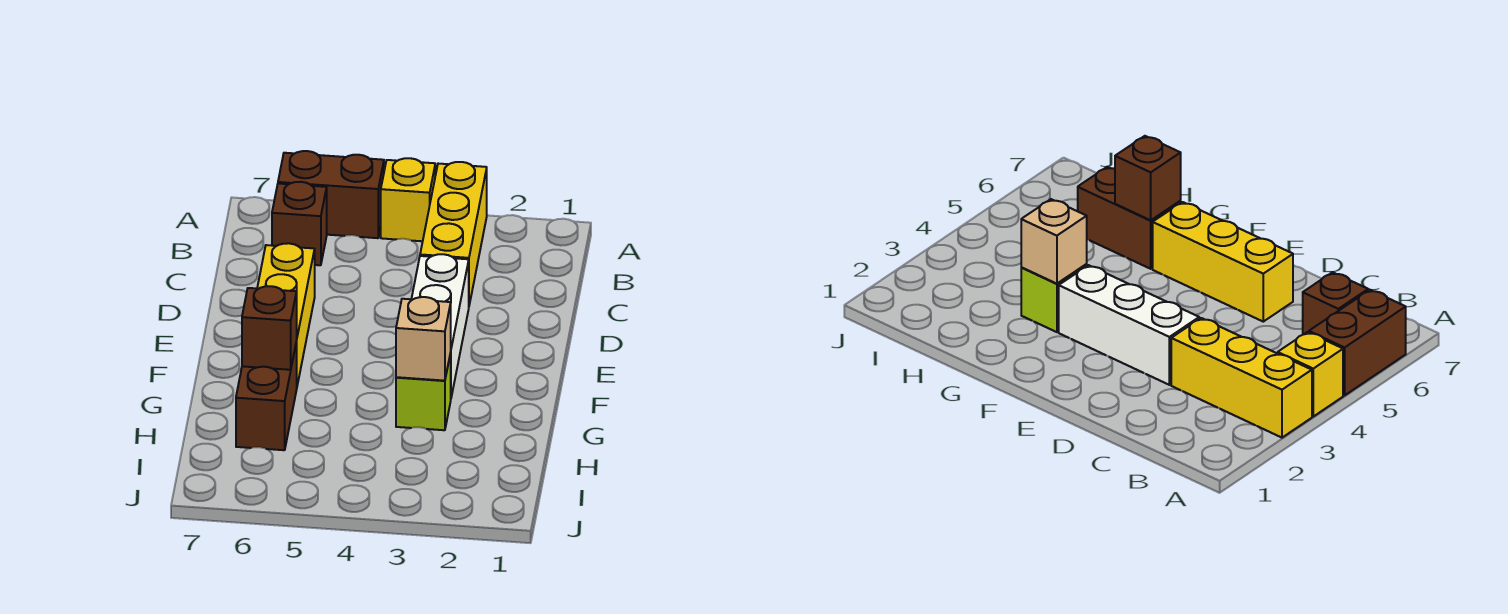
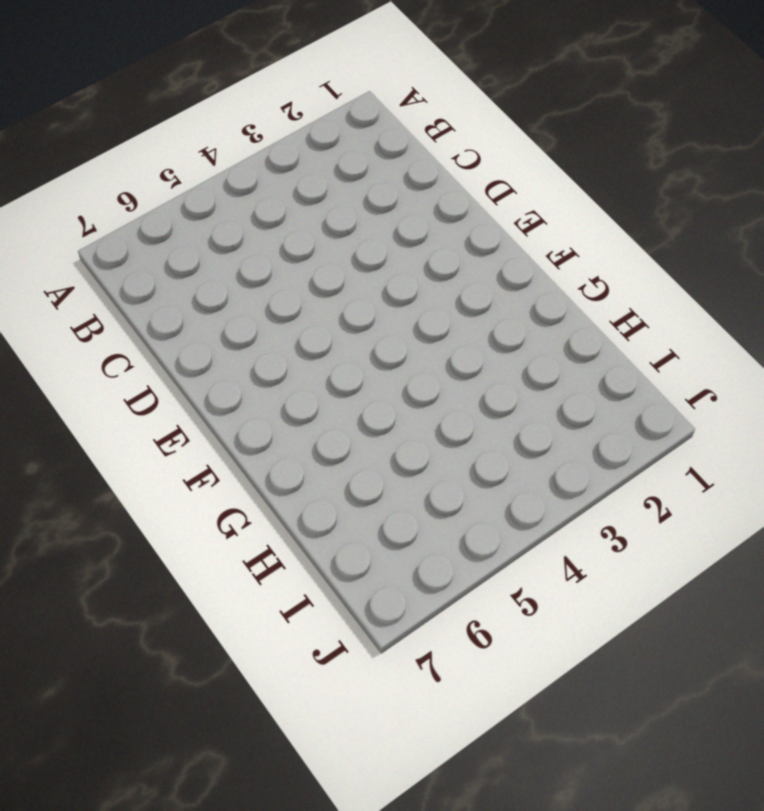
none -> yellow 1x3 brick [420,162,487,305]
none -> yellow 1x1 brick [381,158,435,241]

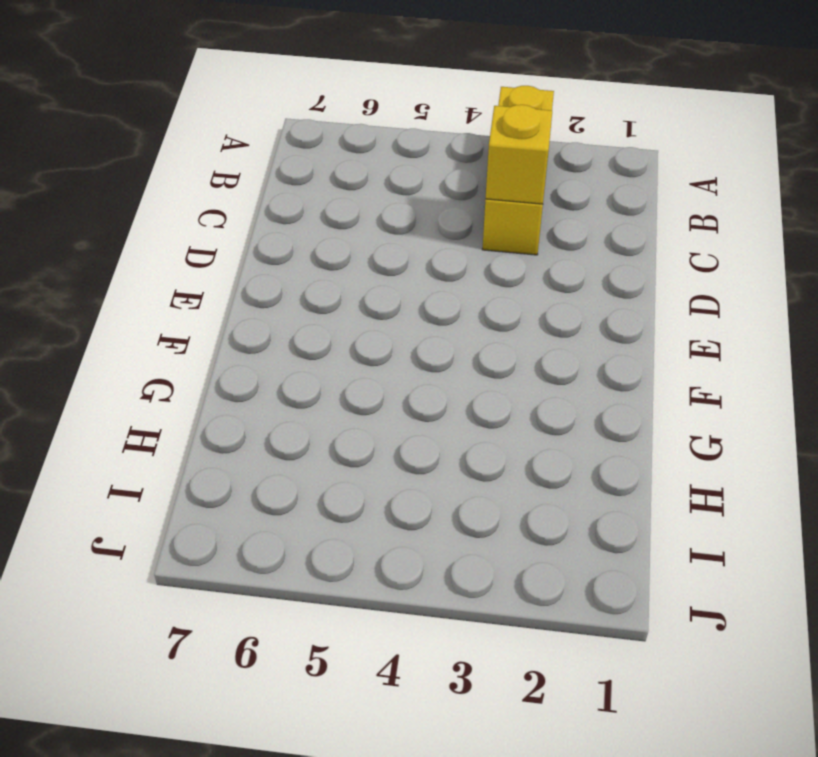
yellow 1x1 brick [486,105,552,204] -> yellow 1x1 brick moved to [381,158,435,241]
none -> brown 1x2 brick [278,151,384,238]
none -> brown 1x1 brick [272,182,327,265]

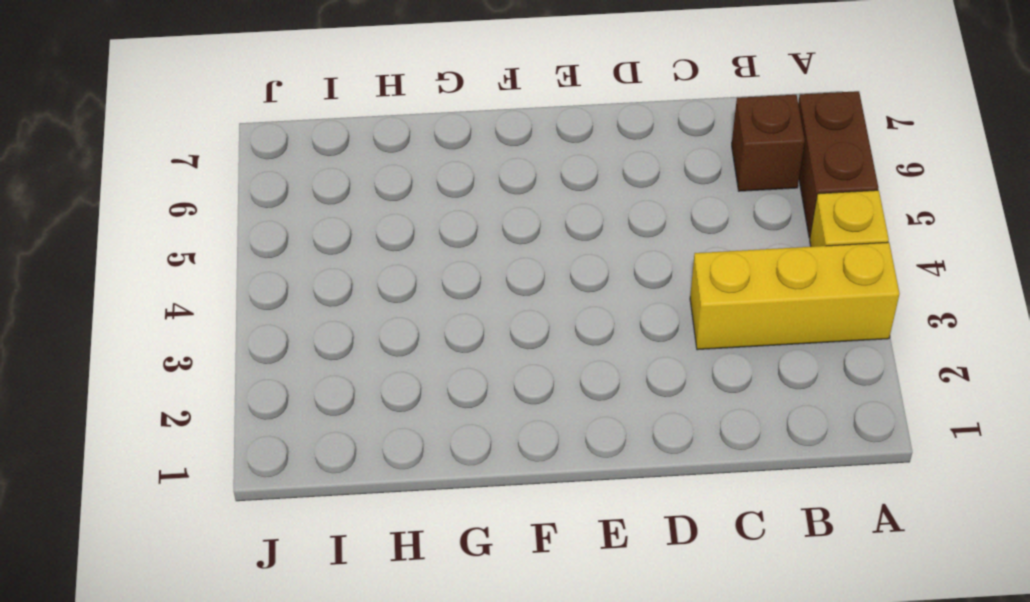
none -> white 1x3 brick [412,254,469,397]
none -> yellow 1x3 brick [257,243,315,385]

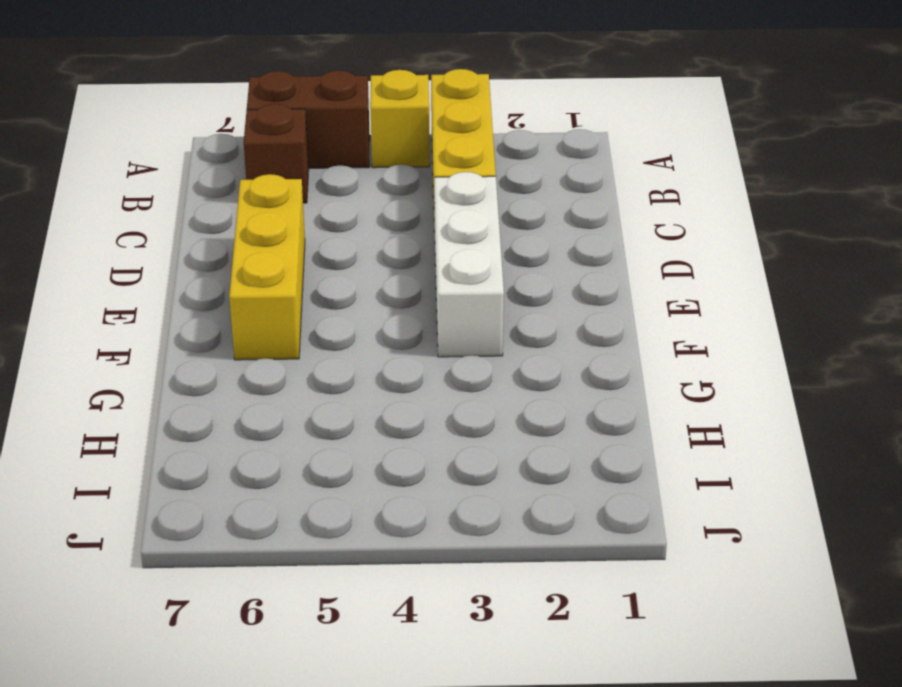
none -> lime 1x1 brick [396,353,451,430]
none -> brown 1x2 brick [236,341,297,450]

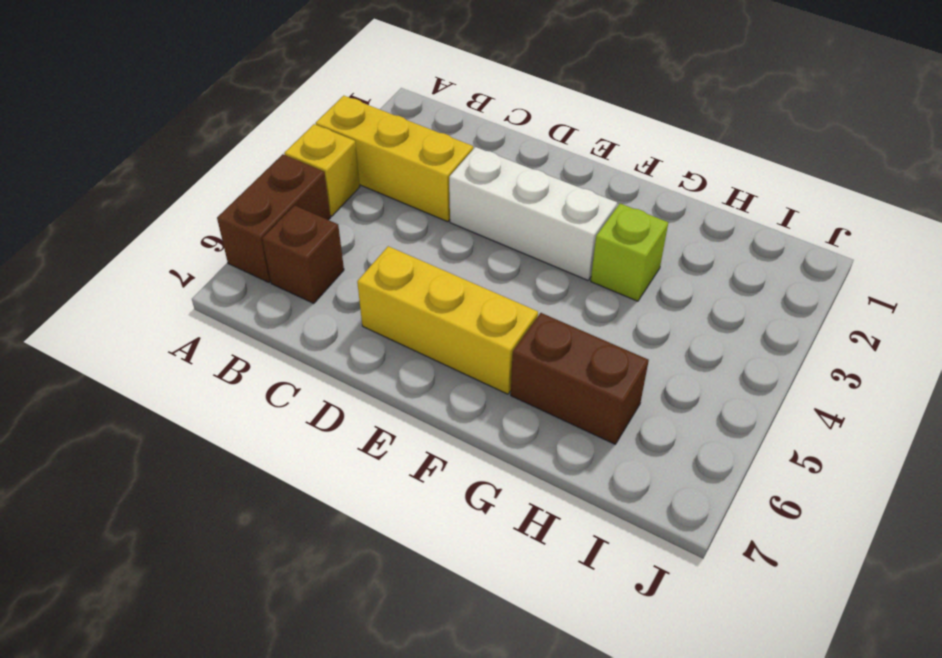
none -> tan 1x1 brick [396,297,451,381]
none -> brown 1x1 brick [242,286,297,370]

